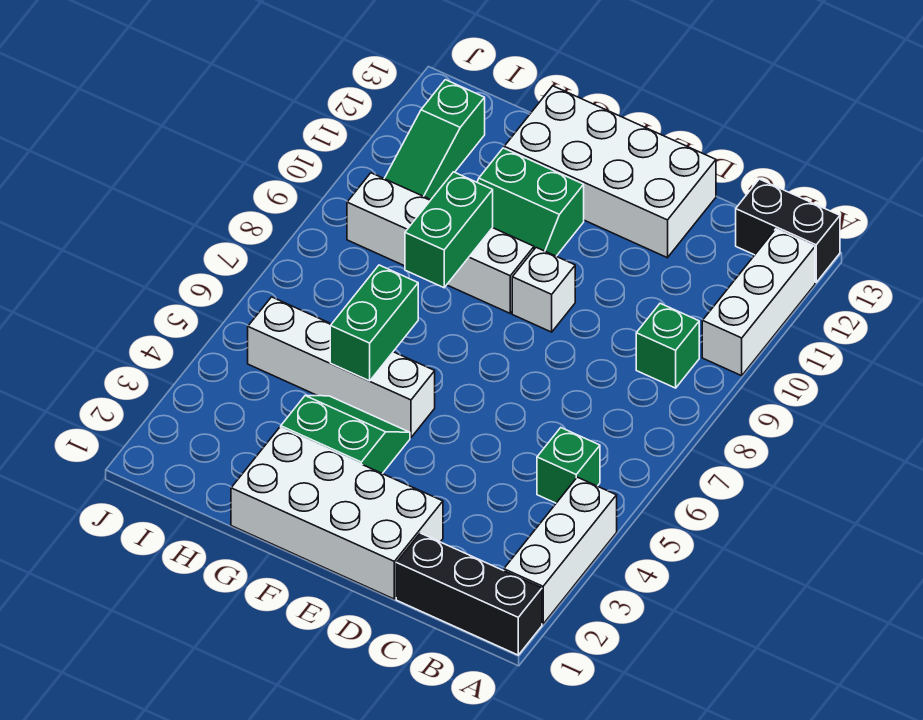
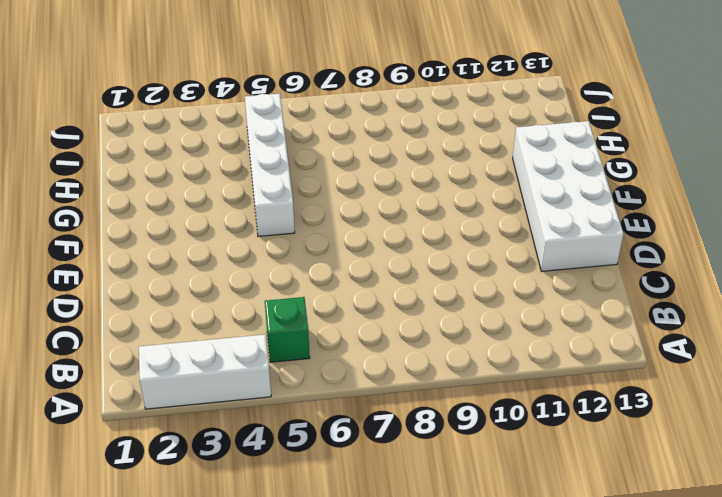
none -> black 1x3 brick [396,533,542,655]
none -> white 1x3 brick [702,229,815,376]
none -> black 1x2 brick [736,179,840,282]

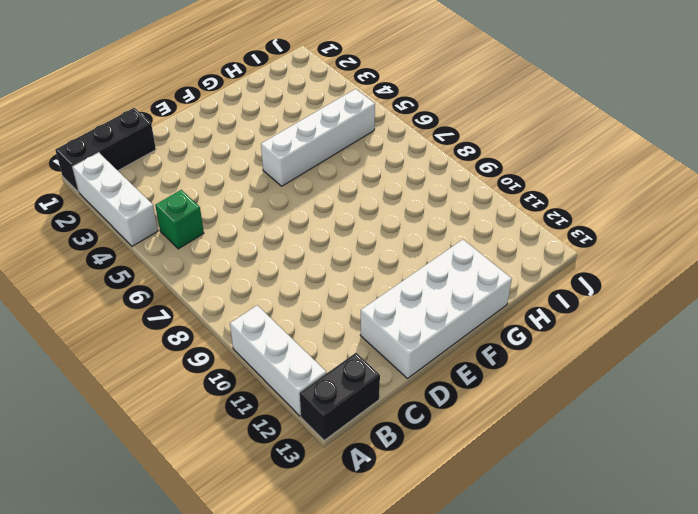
none -> green 1x1 brick [636,303,699,388]
none -> white 2x4 brick [231,427,443,599]
none -> white 1x1 brick [512,247,575,332]

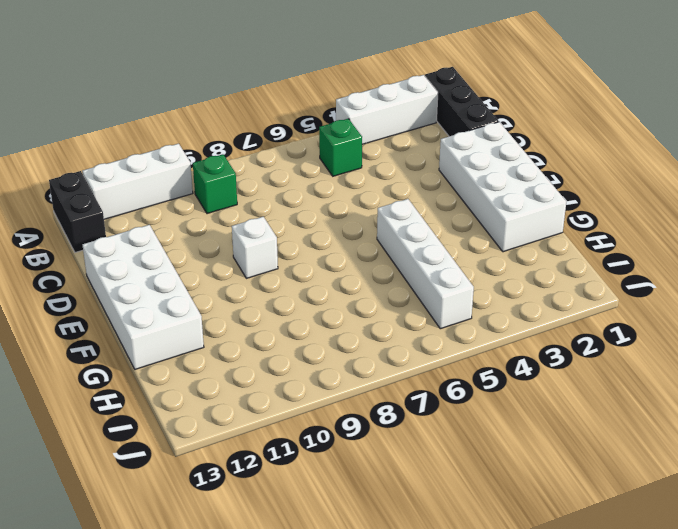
none -> green 2x2 slope [281,395,410,474]
none -> white 1x4 brick [347,173,534,313]
none -> green 2x2 slope [477,148,584,256]

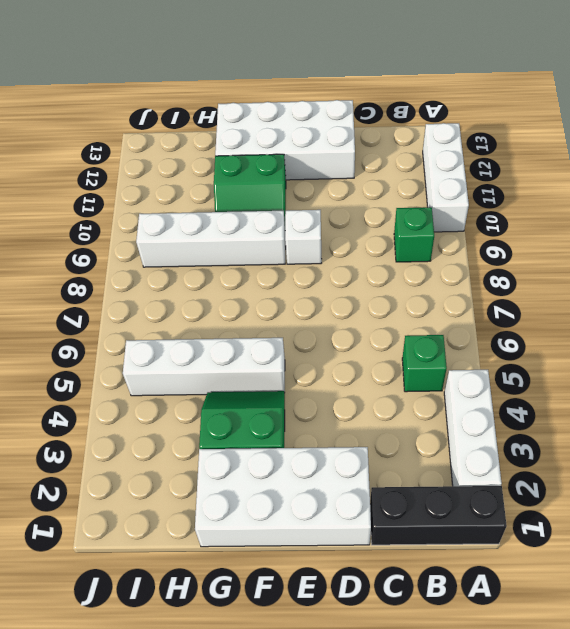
none -> black 1x2 brick [736,179,840,282]
none -> green 1x3 slope [384,80,485,200]
none -> green 1x2 brick [330,265,418,381]

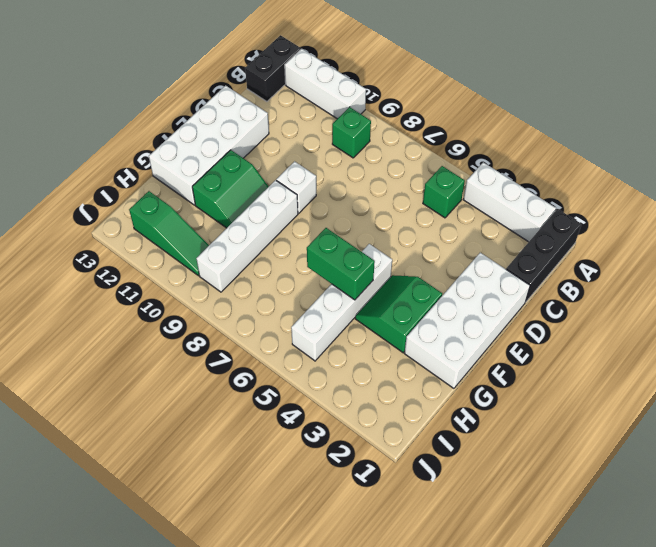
none -> green 1x2 brick [405,172,493,288]

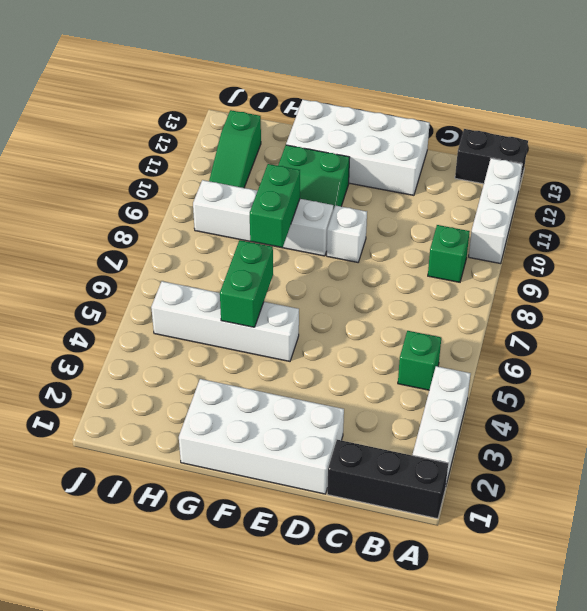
none -> green 2x2 slope [281,395,410,474]

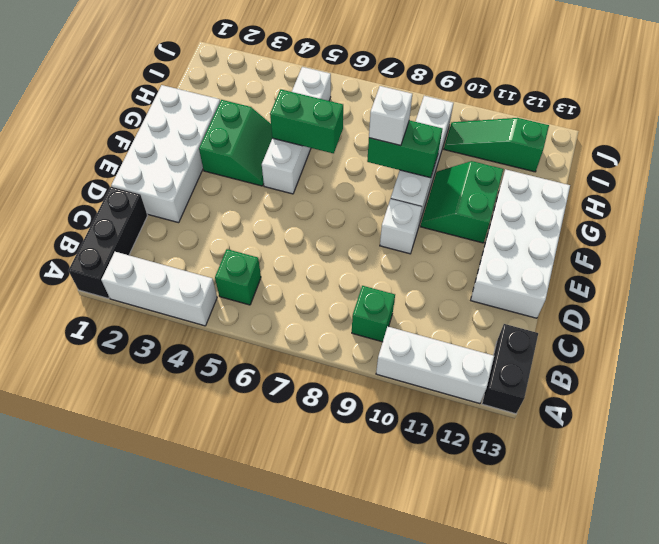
white 1x1 brick [369,86,412,146] -> none

